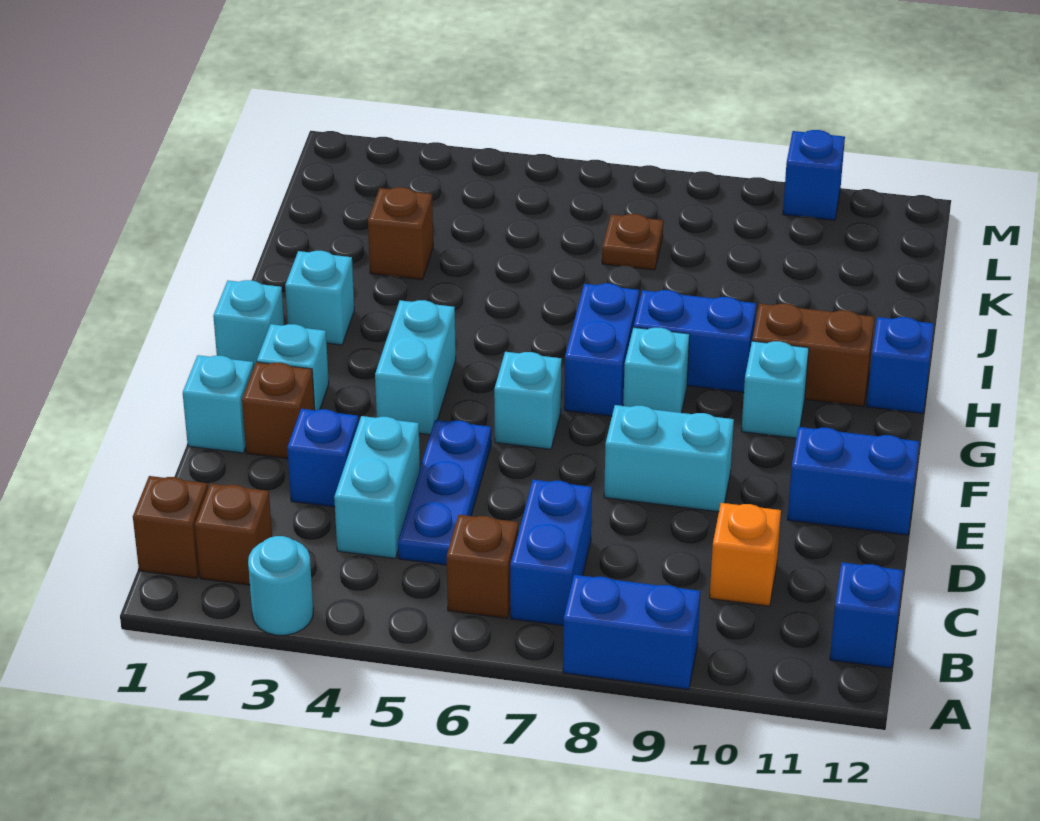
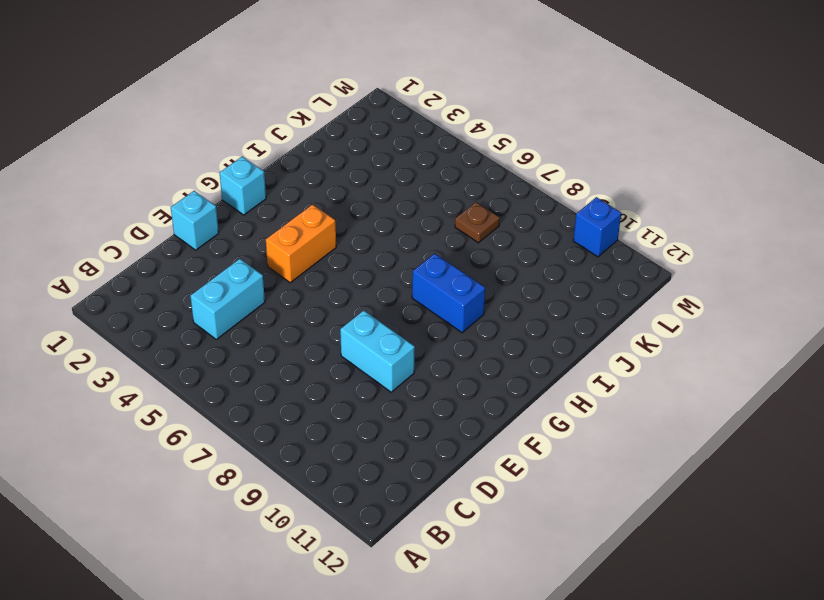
orange 1x2 brick [266,205,336,283] -> cyan 1x2 brick [375,300,456,435]
none -> cyan 1x1 round brick [248,536,313,635]
none -> blue 1x2 brick [563,575,700,689]
none -> brown 1x1 brick [133,476,208,578]

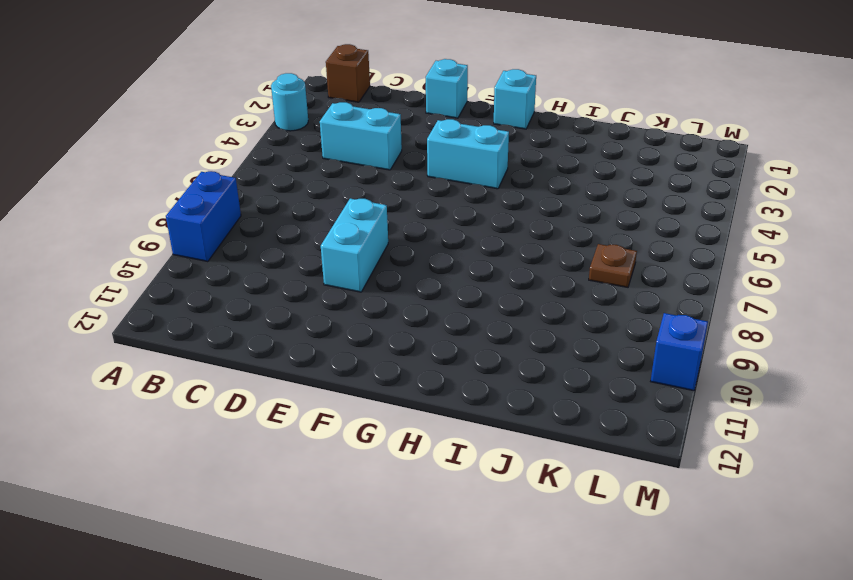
none -> brown 1x1 brick [195,484,272,585]
none -> brown 1x1 brick [447,515,518,618]
none -> blue 1x2 brick [510,480,592,626]

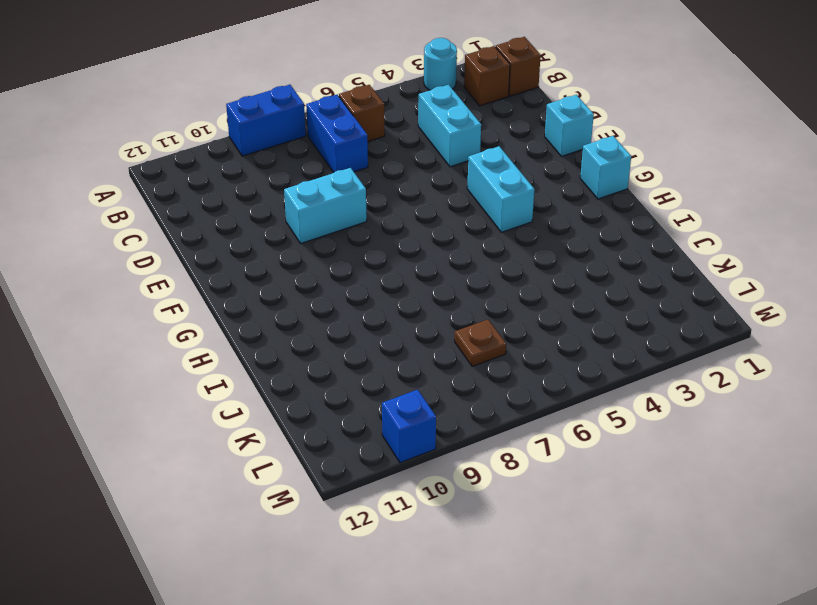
none -> blue 1x1 brick [830,562,903,668]
none -> blue 1x3 plate [398,420,491,565]
none -> orange 1x1 brick [710,503,781,606]

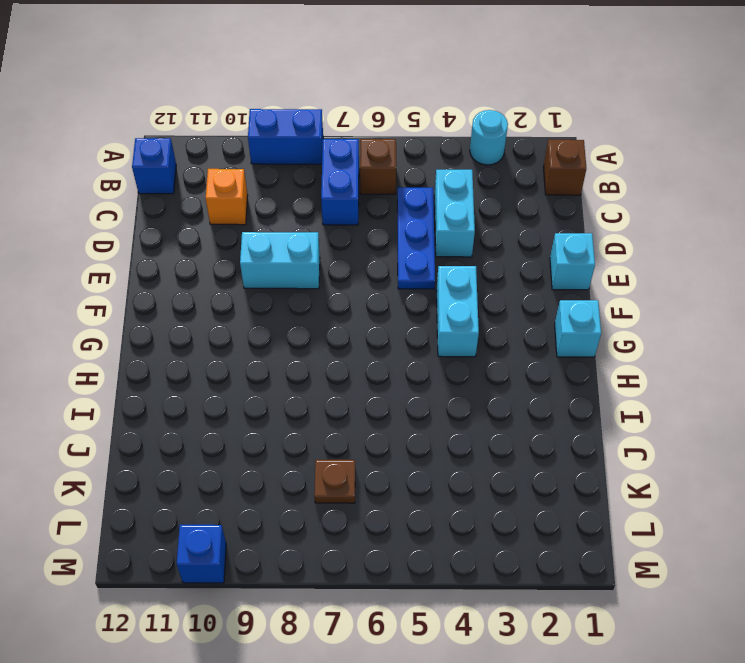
none -> brown 1x1 brick [195,484,272,585]
none -> blue 1x1 brick [287,409,359,507]
none -> brown 1x1 brick [242,362,315,459]

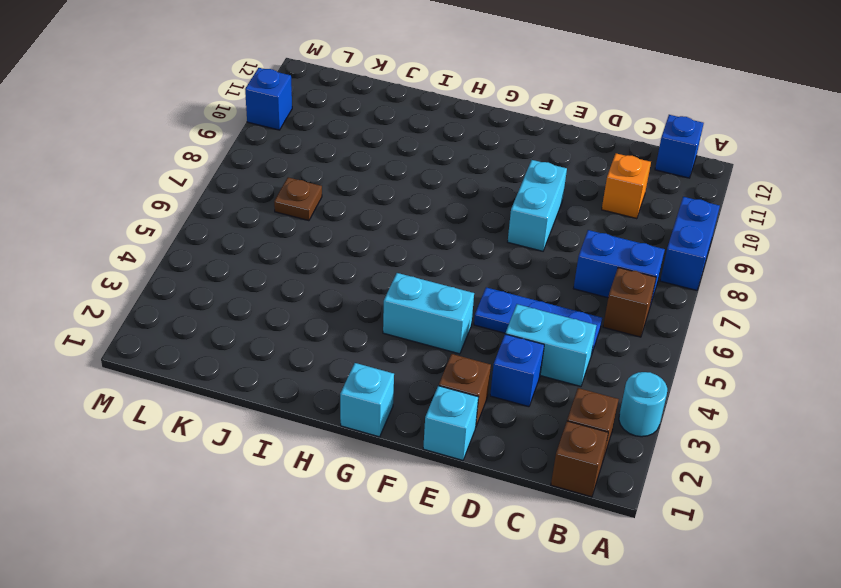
none -> blue 1x2 brick [787,427,919,535]
none -> cyan 1x1 brick [257,324,329,410]
none -> cyan 1x1 brick [494,352,562,449]

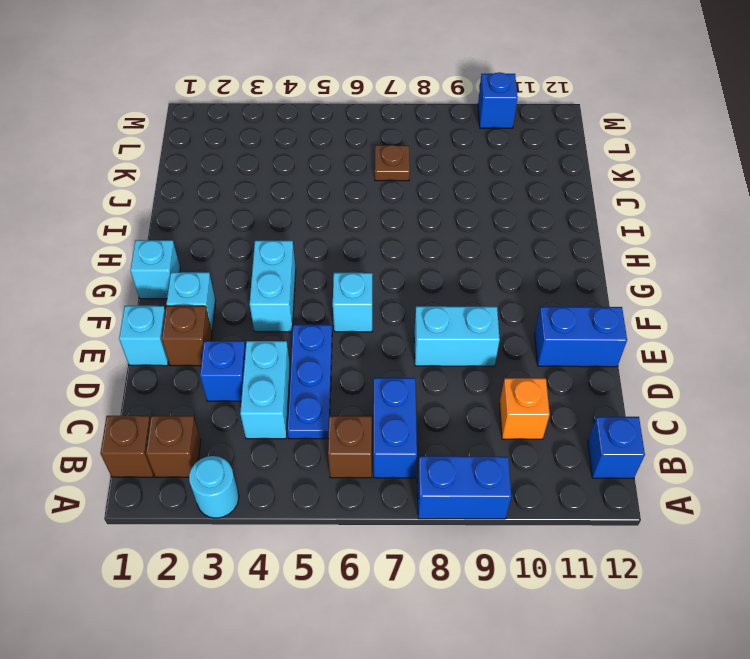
none -> blue 1x2 brick [564,283,639,416]
none -> cyan 1x1 brick [623,327,690,413]
none -> cyan 1x1 brick [741,341,809,438]

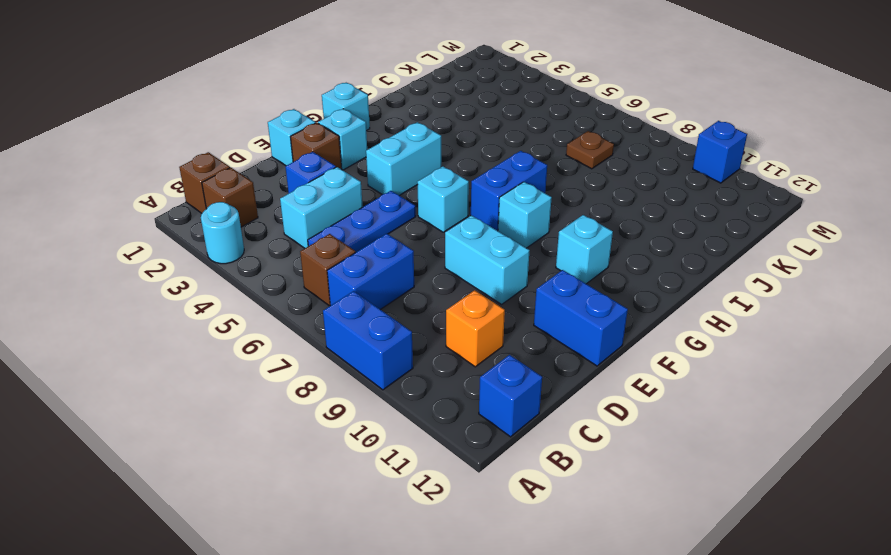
none -> cyan 1x1 brick [285,251,354,345]
none -> blue 1x2 brick [634,290,756,392]
none -> brown 1x2 brick [752,304,875,406]

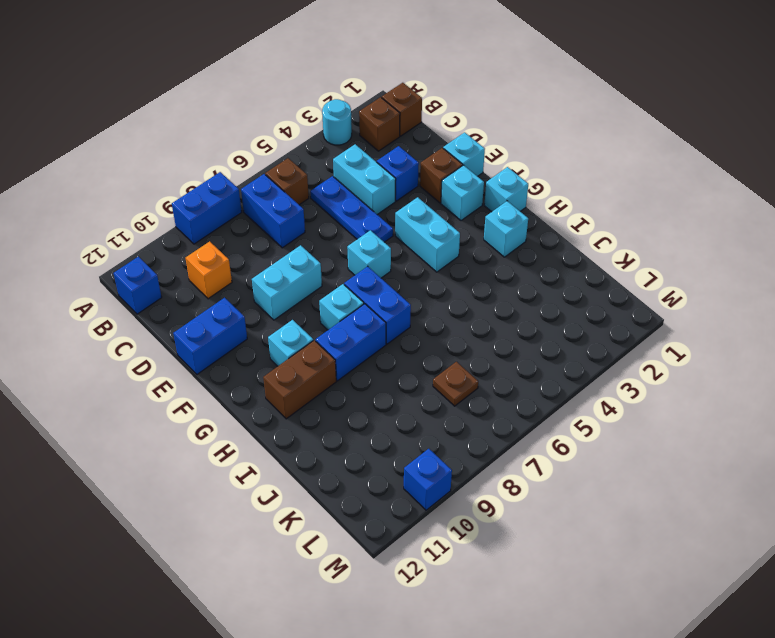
none -> blue 1x1 brick [867,317,934,413]
none -> brown 1x1 brick [368,187,433,280]

